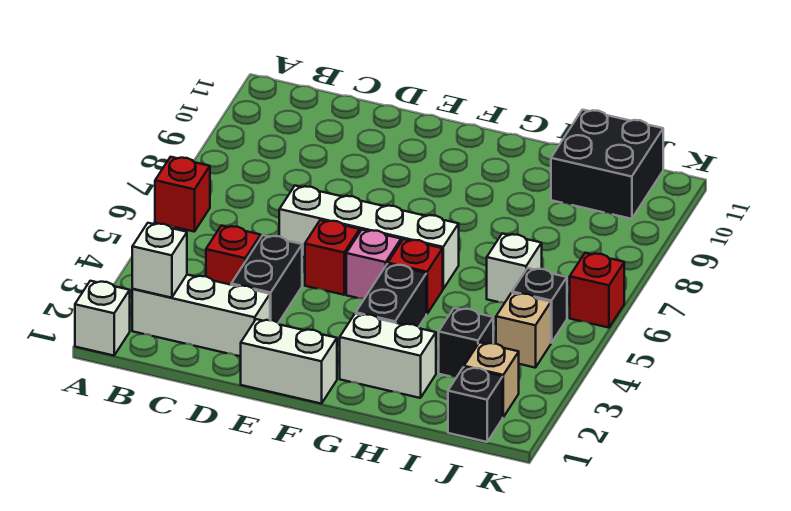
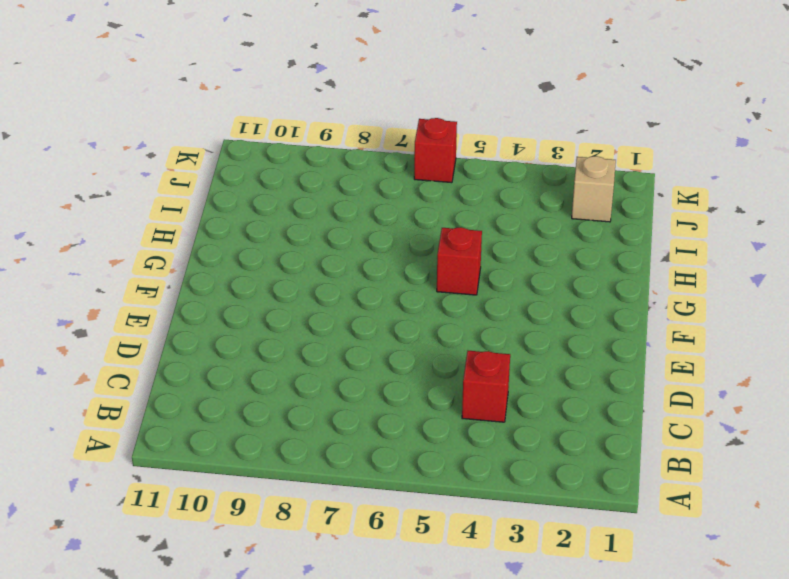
none -> white 1x1 brick [75,281,130,356]
none -> red 1x1 brick [155,157,210,232]
none -> white 1x3 brick [132,275,270,356]

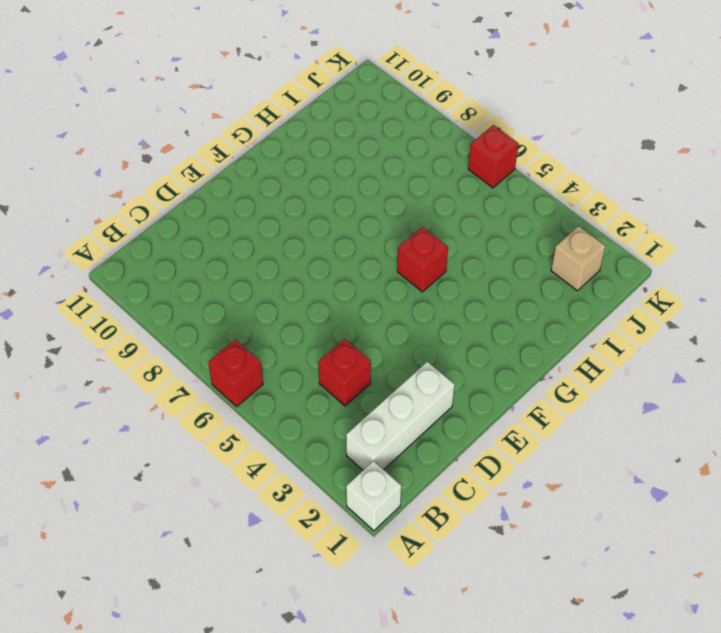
none -> black 1x2 brick [231,235,302,323]
none -> white 1x4 brick [279,186,459,289]
none -> white 1x2 brick [241,319,337,404]

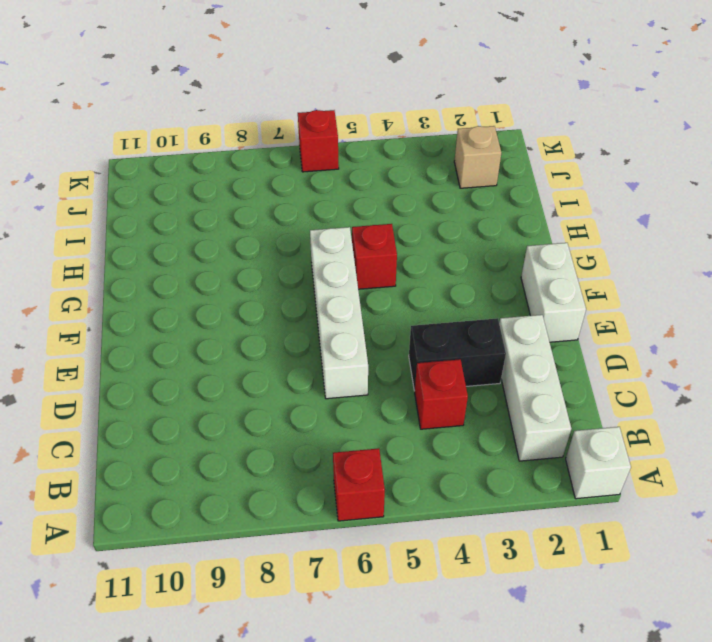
none -> red 1x1 brick [305,220,360,295]
none -> pink 1x1 brick [346,230,401,299]
none -> white 1x2 brick [340,313,436,398]

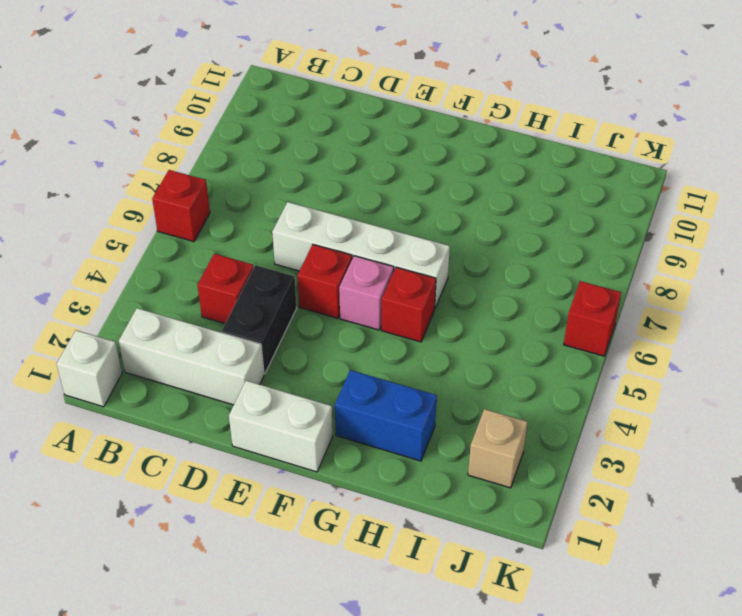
blue 1x2 brick [335,370,437,461] -> white 1x2 brick [340,313,436,398]
none -> black 1x2 brick [356,264,426,327]
none -> black 1x1 brick [439,308,493,377]
none -> white 1x1 brick [487,234,542,303]

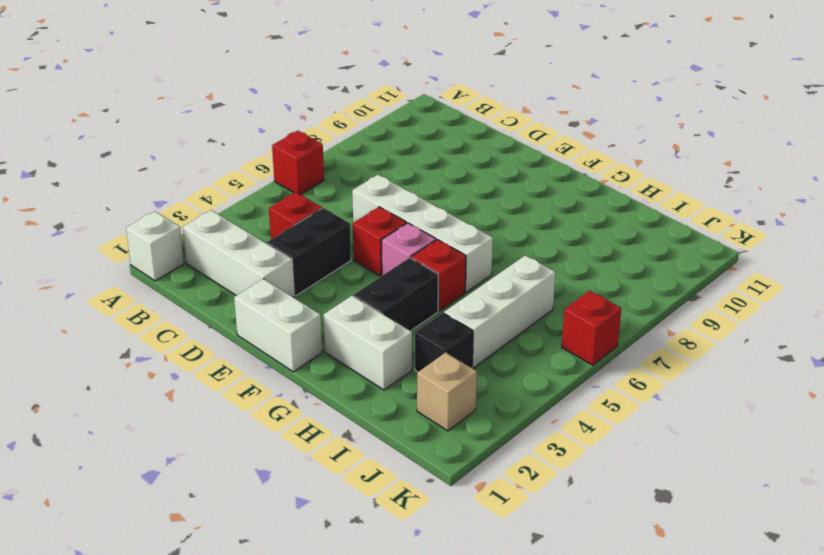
white 1x3 brick [444,255,555,368] -> white 1x1 brick [487,234,542,303]
none -> black 2x2 brick [551,110,663,219]
none -> black 1x1 brick [448,367,503,442]
none -> tan 1x1 brick [496,293,551,368]

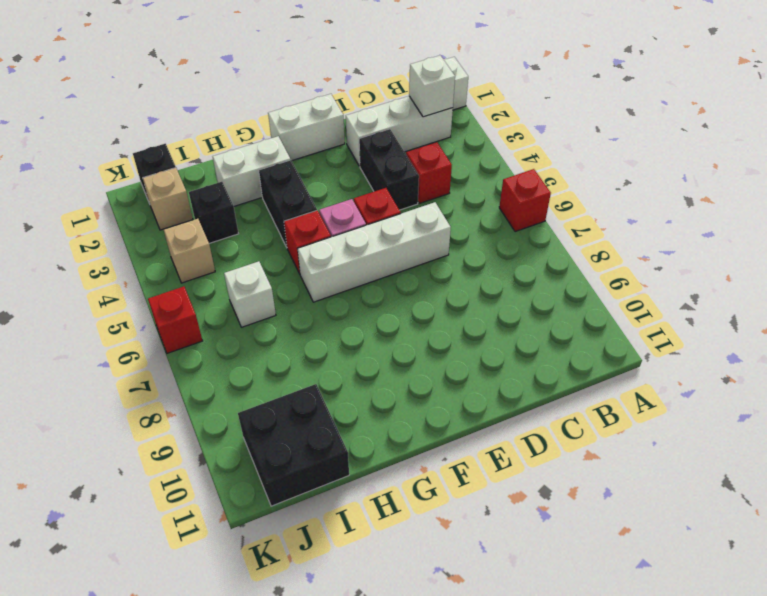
none -> black 1x1 brick [512,268,567,343]

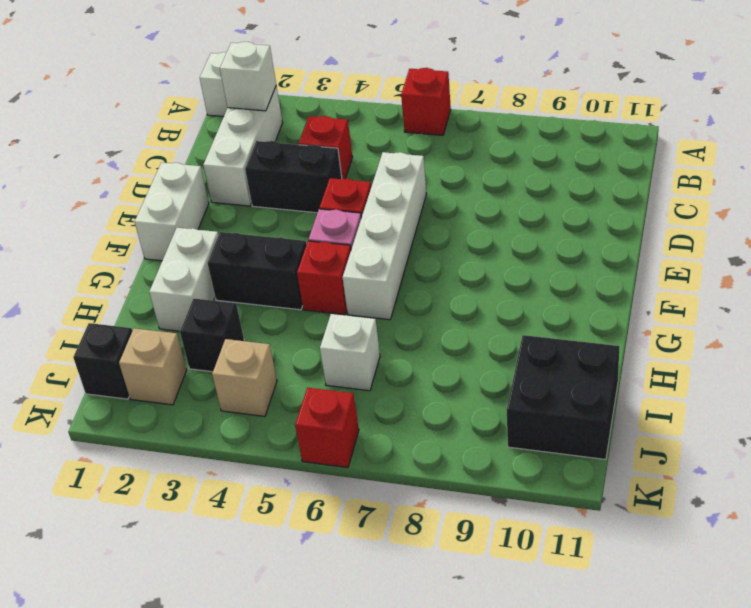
none -> black 1x1 brick [512,268,567,343]

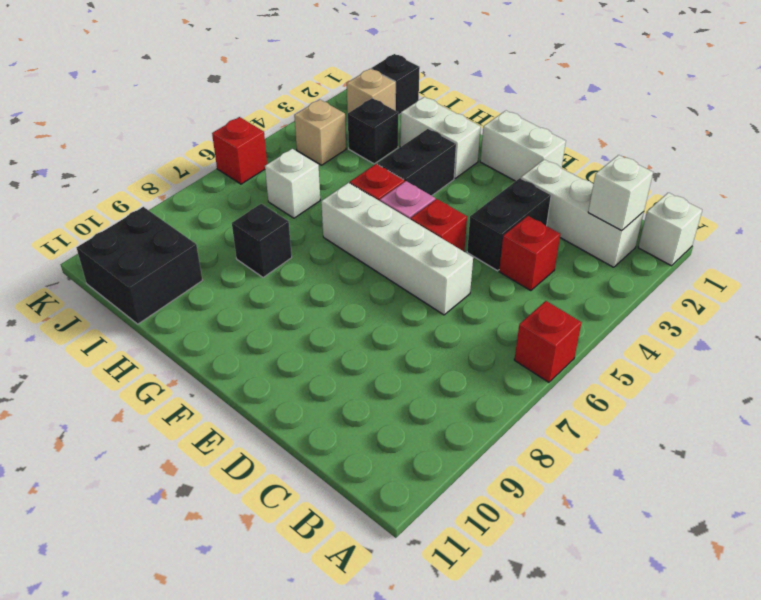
black 1x1 brick [232,204,292,278] -> black 1x1 brick moved to [512,268,567,343]

